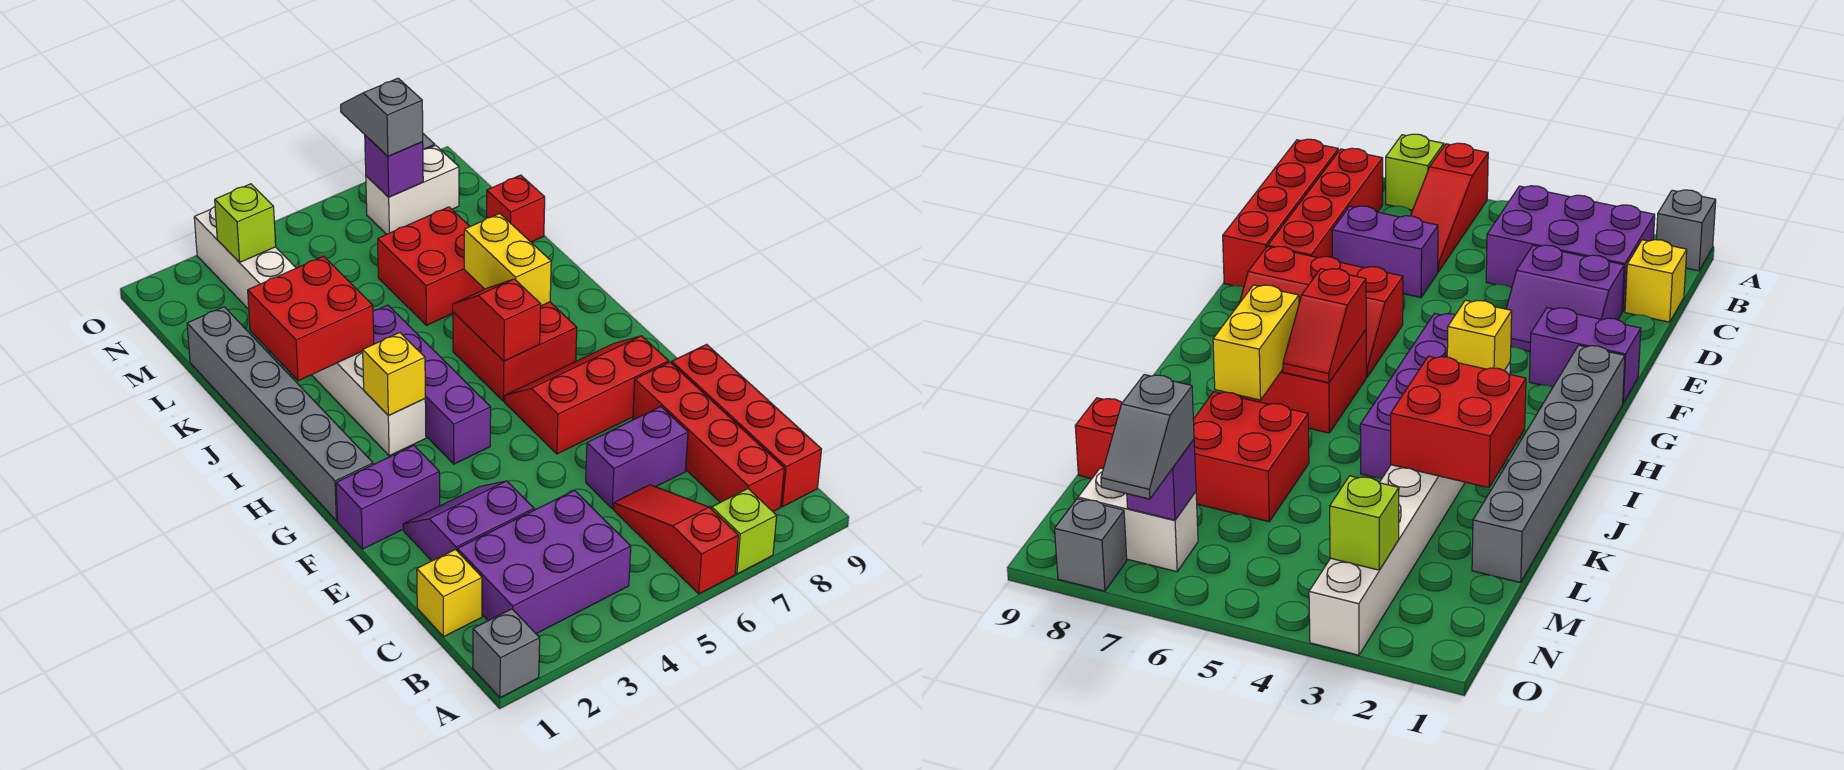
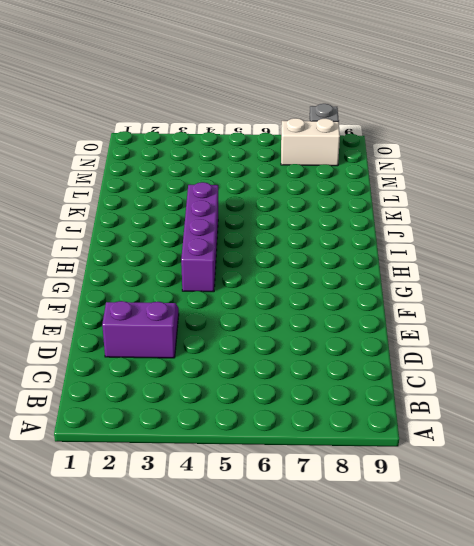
none -> grey 1x1 brick [473,609,540,698]
none -> red 1x3 slope [613,485,738,594]
none -> lime 1x1 brick [712,489,777,574]

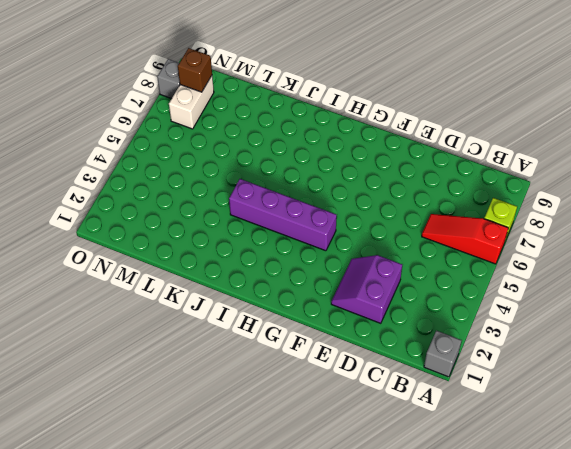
brown 1x1 brick [178,48,212,92] -> none
none -> purple 2x3 brick [457,490,631,634]
none -> red 1x4 brick [633,362,784,512]
none -> red 1x4 brick [672,344,822,507]

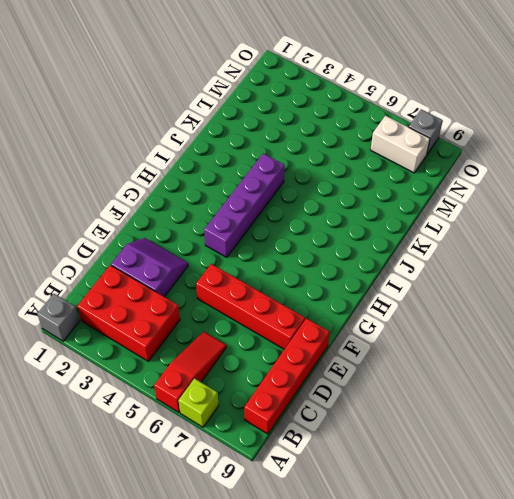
red 2x3 brick [77,265,180,361] -> purple 2x3 brick [457,490,631,634]
red 1x4 brick [196,264,305,349] -> red 1x4 brick turned to [633,362,784,512]
none -> yellow 1x1 brick [417,550,482,637]
none -> purple 1x2 brick [586,407,688,509]
none -> purple 1x2 brick [336,446,440,549]

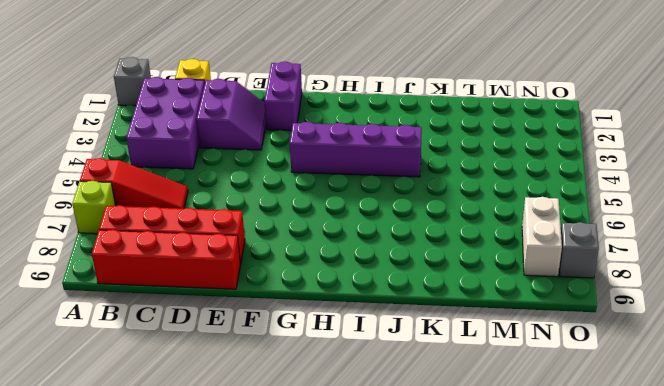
none -> purple 1x2 brick [586,407,688,509]
none -> red 2x3 slope [505,336,669,454]
none -> grey 1x6 brick [187,307,373,521]

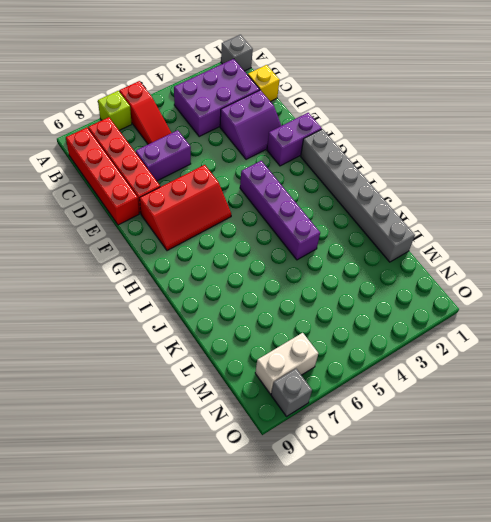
none -> white 1x8 brick [194,207,426,456]
none -> red 2x2 brick [453,302,577,401]
none -> red 2x2 brick [378,207,485,325]

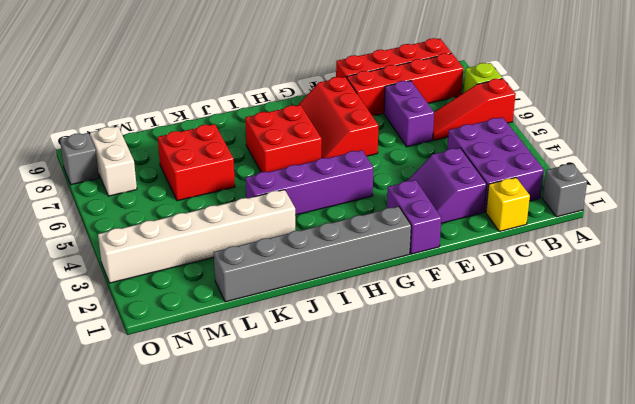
white 1x6 brick [98,190,296,283] -> white 1x8 brick [194,207,426,456]
none -> red 1x1 brick [487,175,545,242]
none -> yellow 1x1 brick [363,333,425,415]
none -> red 1x2 slope [453,279,541,361]

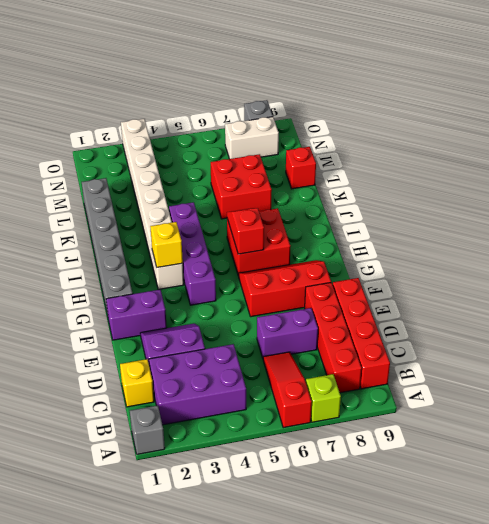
none -> yellow 1x2 brick [464,214,551,306]
none -> red 2x2 brick [248,256,374,381]
none -> lime 1x1 brick [215,184,276,263]

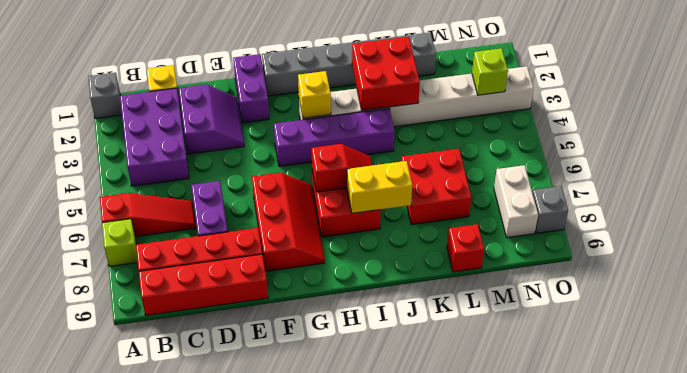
none -> purple 1x1 brick [365,135,423,197]
none -> grey 1x2 slope [341,78,423,156]

